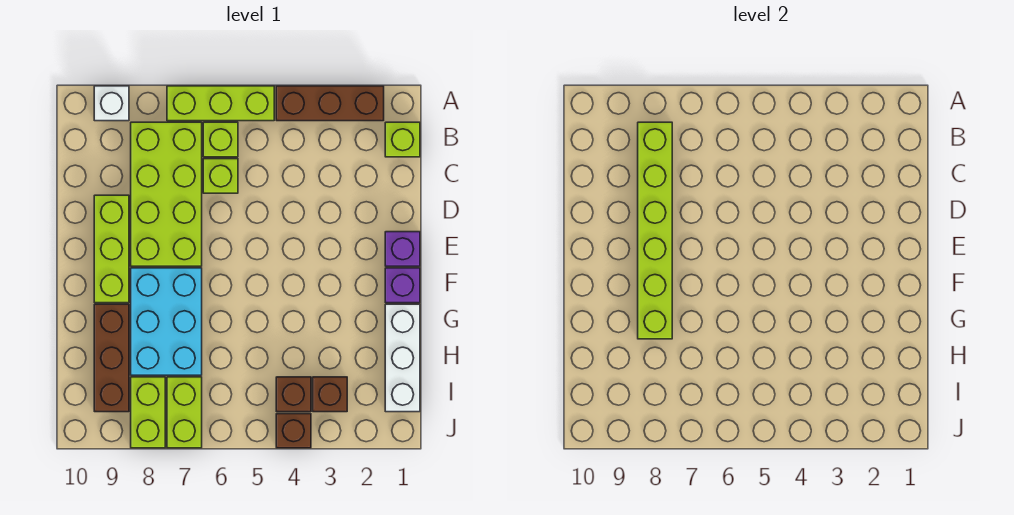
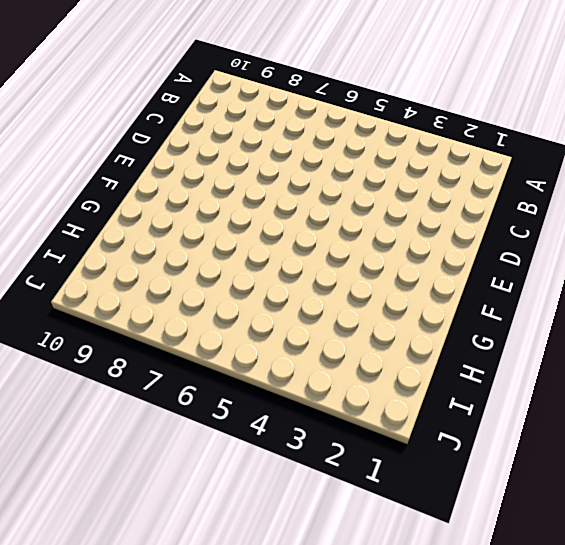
none -> brown 1x3 brick [276,86,384,121]
none -> lime 1x3 brick [167,86,274,121]
none -> white 1x1 brick [94,86,129,121]

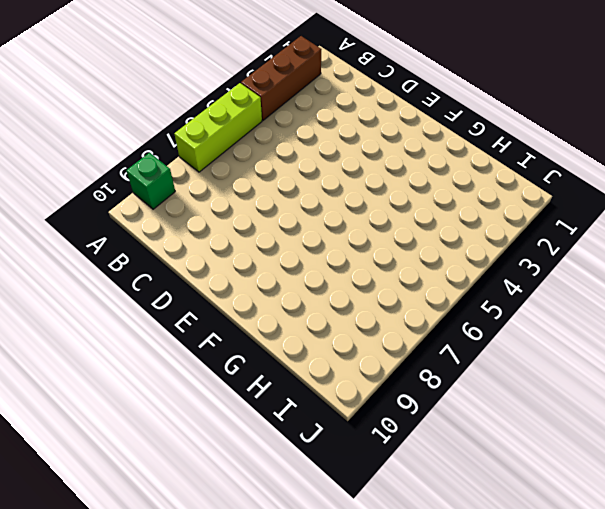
green 1x1 brick [126,153,175,209] -> white 1x1 brick [94,86,129,121]
none -> lime 1x1 brick [385,122,420,157]
none -> lime 1x1 brick [203,122,238,157]
none -> lime 2x4 brick [131,122,202,266]

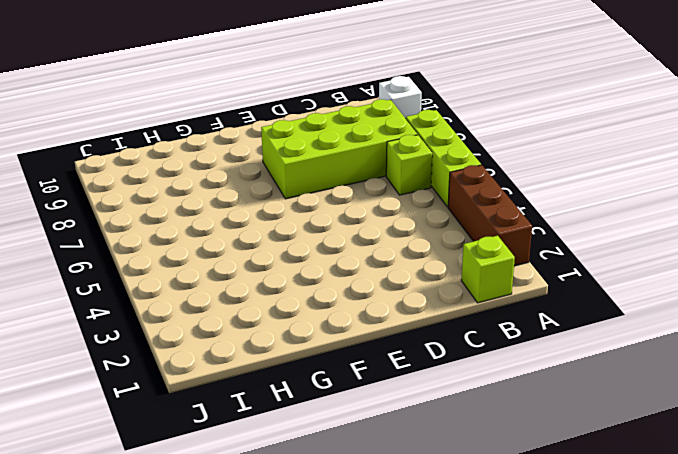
none -> lime 1x1 brick [203,159,238,193]
none -> lime 1x3 brick [94,195,129,303]
none -> purple 1x1 brick [385,232,420,266]

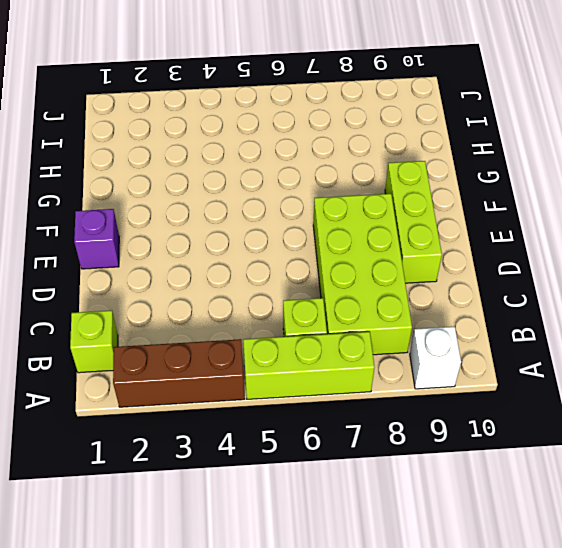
none -> lime 1x1 brick [203,159,238,193]
none -> purple 1x1 brick [385,268,420,303]
none -> cyan 2x3 brick [131,268,202,375]

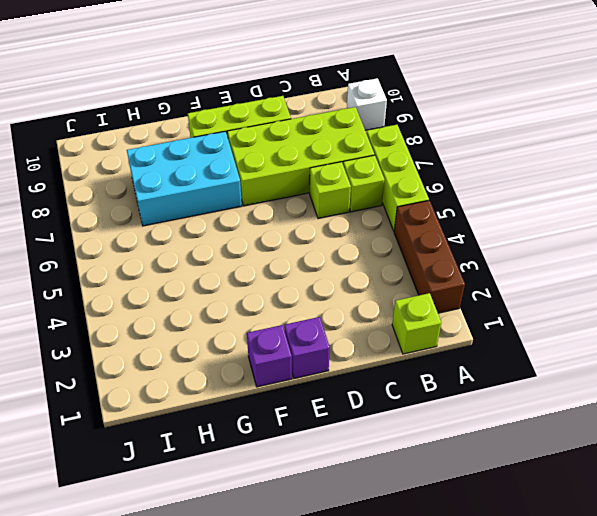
none -> white 1x3 brick [385,304,420,412]
none -> brown 1x3 brick [94,304,129,412]
none -> brown 1x1 brick [313,377,347,412]

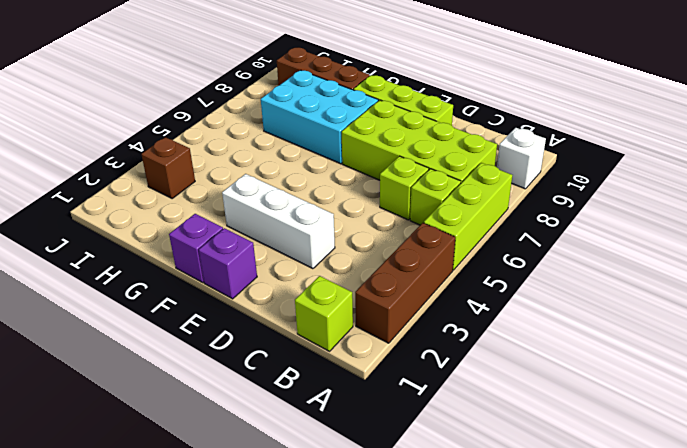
white 1x3 brick [222,174,335,269] -> white 1x3 brick moved to [385,304,420,412]
none -> brown 1x1 brick [276,377,311,412]
none -> lime 1x2 brick [167,377,202,448]
none -> lime 1x2 brick [131,377,165,448]

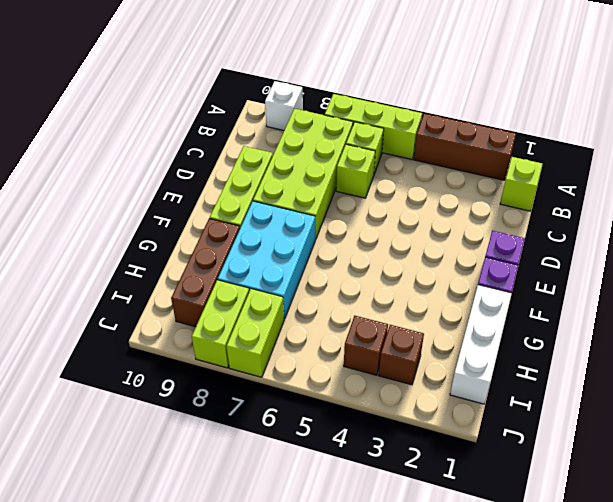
none -> brown 1x1 brick [276,414,311,448]
none -> lime 1x6 brick [638,122,672,339]

